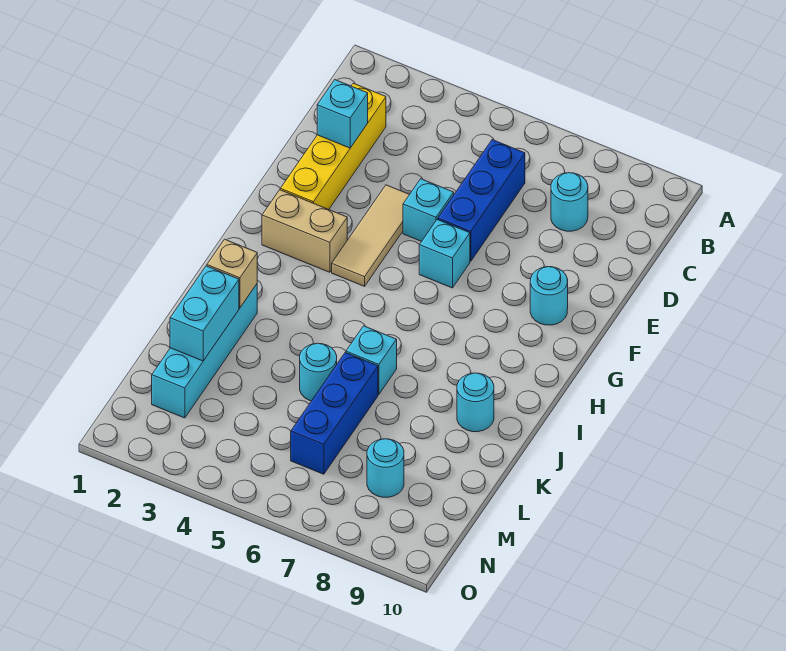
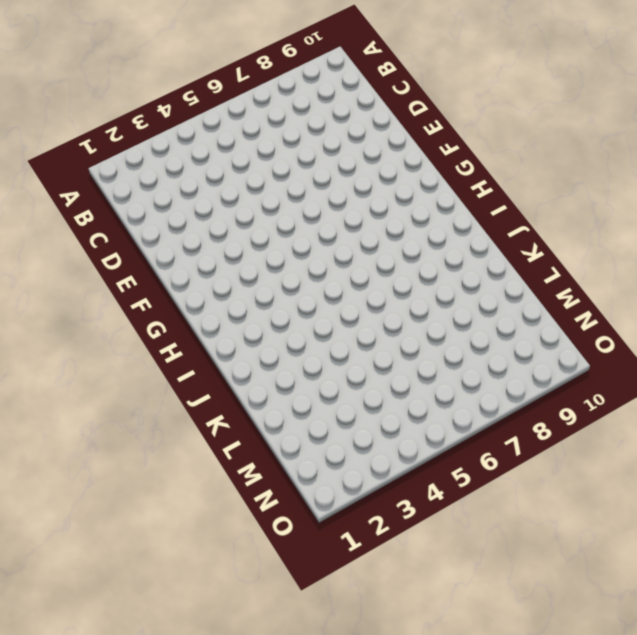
none -> yellow 1x4 brick [280,83,386,209]
none -> blue 1x3 brick [438,140,525,261]
none -> cyan 1x1 round brick [551,173,588,231]

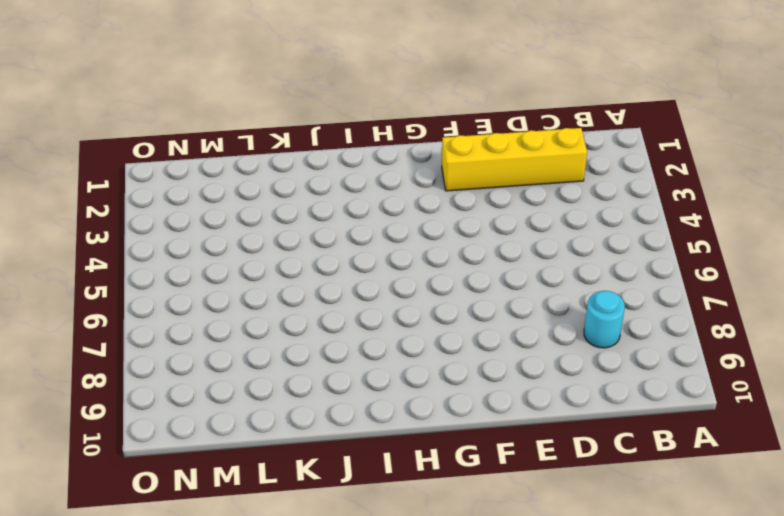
none -> blue 1x3 brick [438,140,525,261]
none -> tan 1x3 tile [332,185,410,286]
none -> cyan 1x1 brick [403,179,454,241]

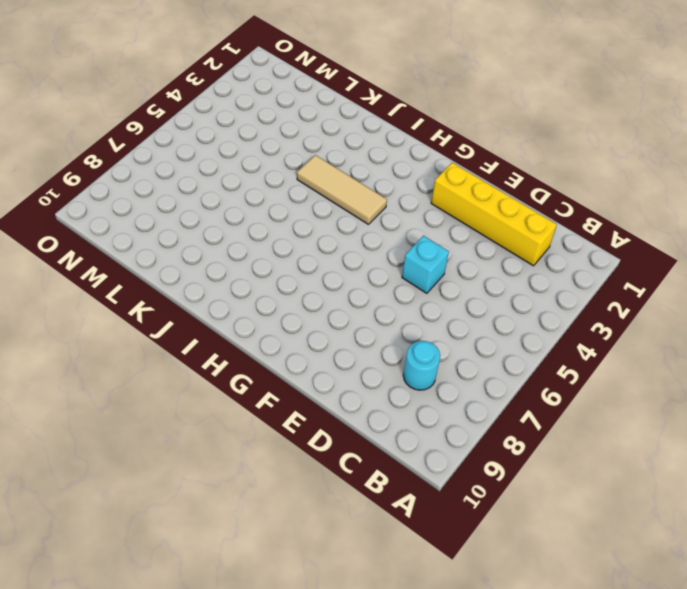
tan 1x3 tile [297,155,387,225] -> tan 1x3 tile moved to [332,185,410,286]
none -> blue 1x3 brick [438,140,525,261]
none -> cyan 1x1 brick [419,219,470,288]
none -> cyan 1x1 round brick [530,267,568,325]

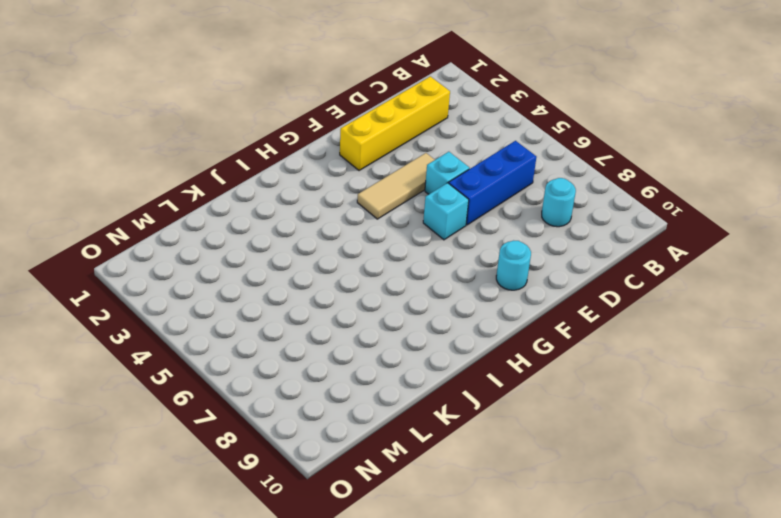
none -> tan 1x2 brick [262,190,347,272]
none -> cyan 1x4 brick [152,284,257,418]
none -> cyan 1x1 brick [346,326,397,394]

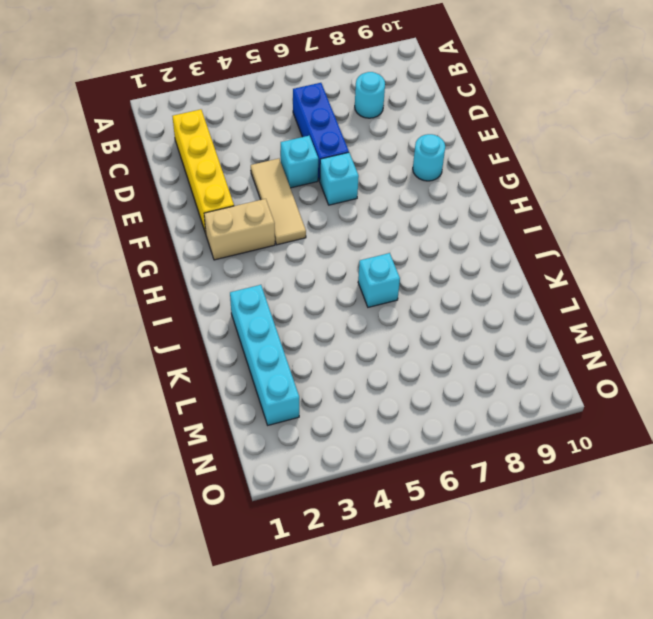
none -> cyan 1x1 round brick [457,373,494,432]
none -> cyan 1x1 round brick [300,343,337,401]
none -> blue 1x3 brick [291,353,378,474]

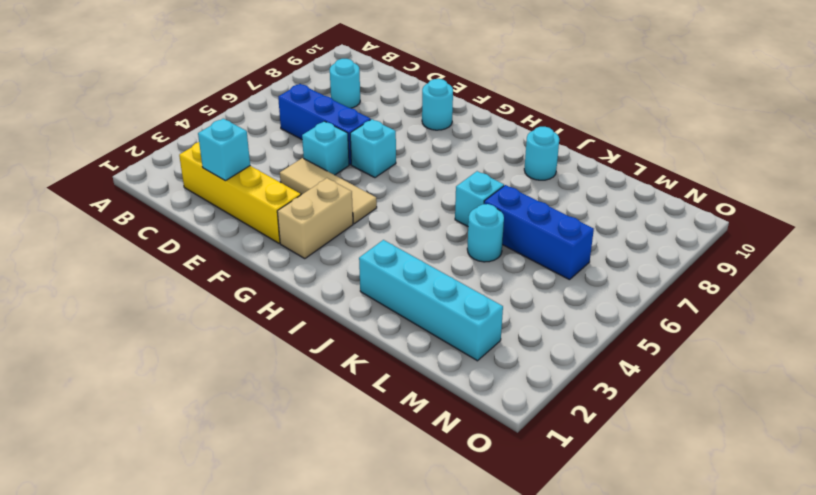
none -> cyan 1x1 round brick [367,439,404,497]
none -> tan 1x1 brick [207,239,257,308]
none -> cyan 1x2 brick [170,266,239,361]

